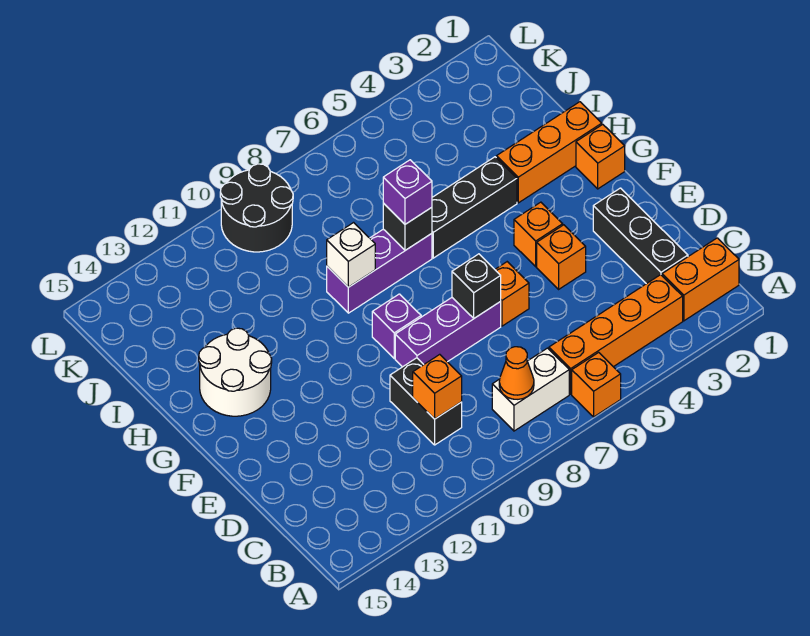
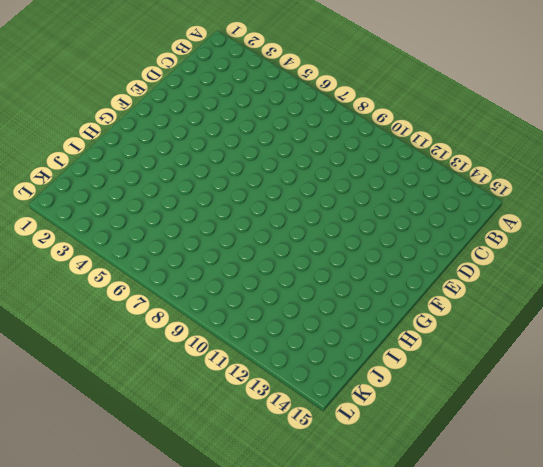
none -> orange 1x1 brick [572,352,621,417]
none -> orange 1x2 brick [662,238,739,321]
none -> orange 1x4 brick [549,275,683,394]

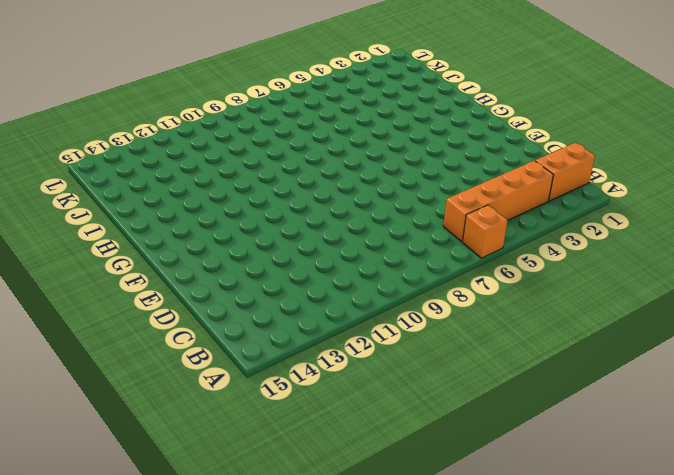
none -> white 1x2 brick [492,348,569,431]
none -> black 1x3 brick [593,188,688,284]
none -> black 1x2 brick [390,358,462,445]

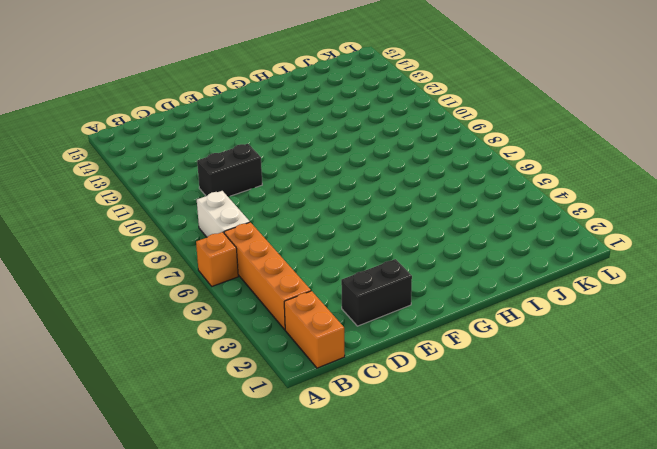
black 1x2 brick [341,259,412,326] -> black 1x3 brick [593,188,688,284]
none -> orange 1x1 brick [537,225,586,289]
none -> orange 1x1 brick [495,262,529,326]
none -> purple 1x3 brick [395,298,501,367]

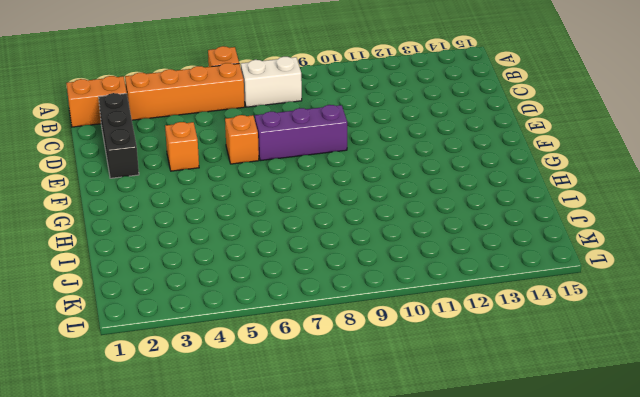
none -> black 1x2 brick [390,358,462,445]
none -> orange 1x1 brick [514,202,563,267]
none -> purple 1x1 brick [372,294,421,358]

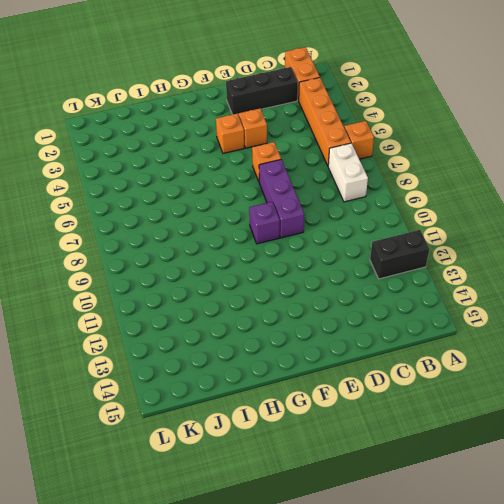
black 1x2 brick [370,230,429,279] -> black 1x2 brick moved to [390,358,462,445]
none -> orange 1x1 brick [576,124,625,189]
none -> white 2x2 round brick [199,328,272,416]
none -> orange 1x3 brick [496,102,602,203]

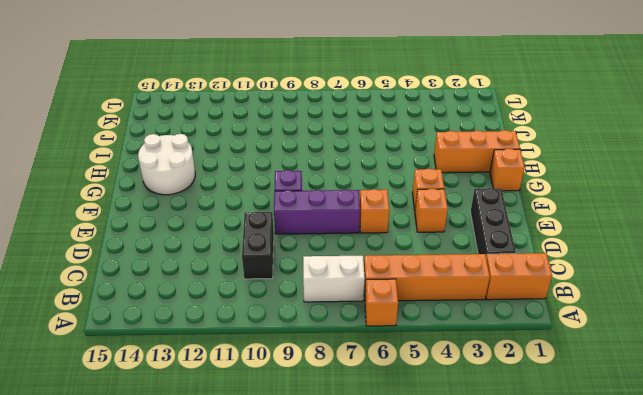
none -> black 1x3 brick [432,157,517,258]
none -> purple 1x3 brick [327,229,432,313]
none -> black 2x2 round brick [220,164,293,252]

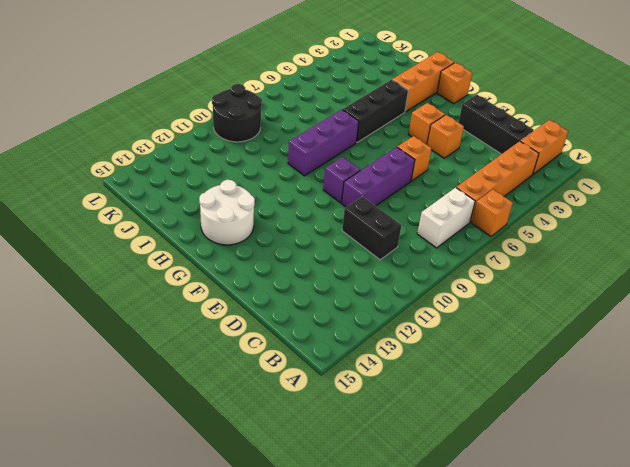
none -> orange 1x1 cone [499,347,534,399]
none -> orange 1x1 brick [413,354,462,419]
none -> black 1x1 brick [452,254,501,318]

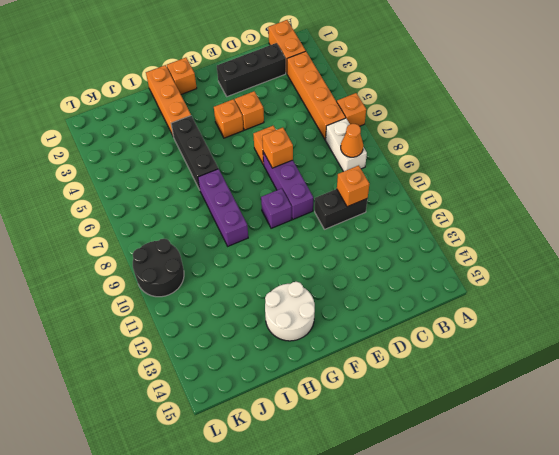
orange 1x1 brick [262,128,293,168] -> black 1x1 brick [452,254,501,318]
none -> black 1x1 brick [383,203,432,250]
none -> white 1x1 brick [327,223,375,287]
none -> purple 1x1 brick [383,160,432,224]

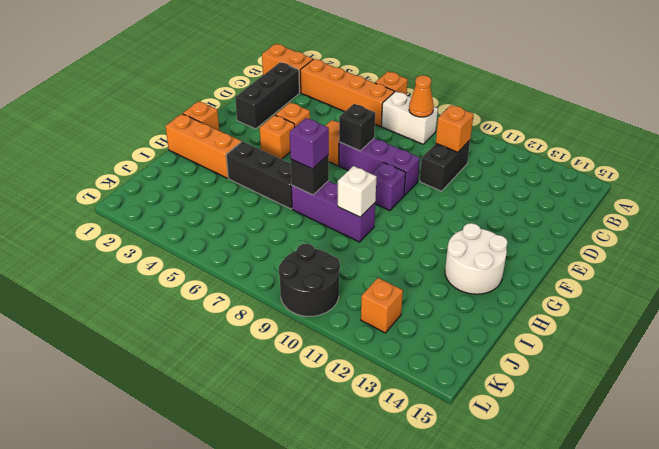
orange 1x1 brick [361,278,403,333] -> none

